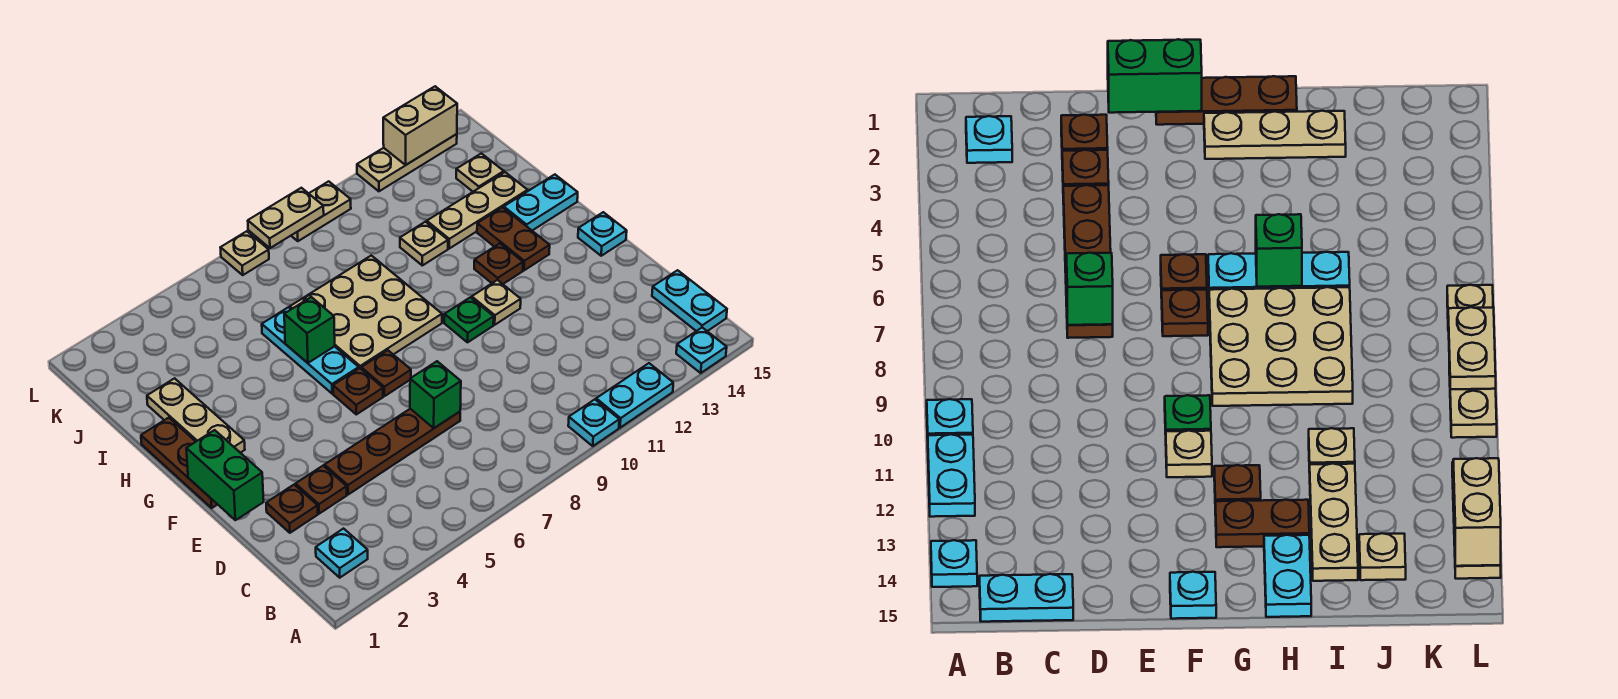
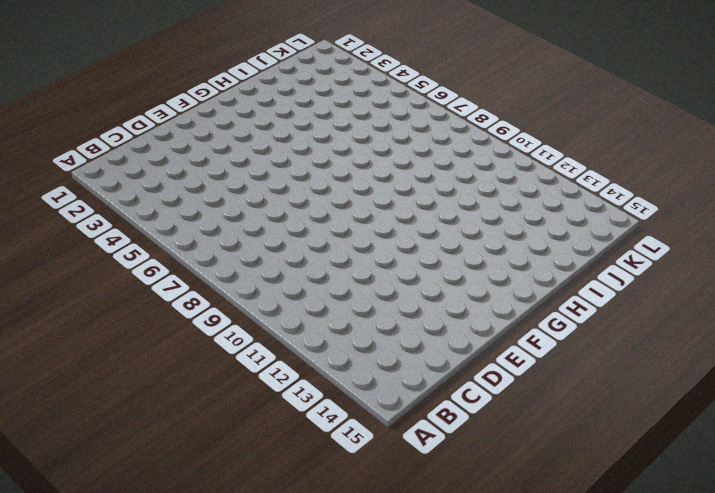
none -> cyan 1x1 plate [568,399,619,446]
none -> cyan 1x2 plate [596,363,673,428]
none -> cyan 1x1 plate [676,328,727,373]
none -> cyan 1x1 plate [316,529,368,578]

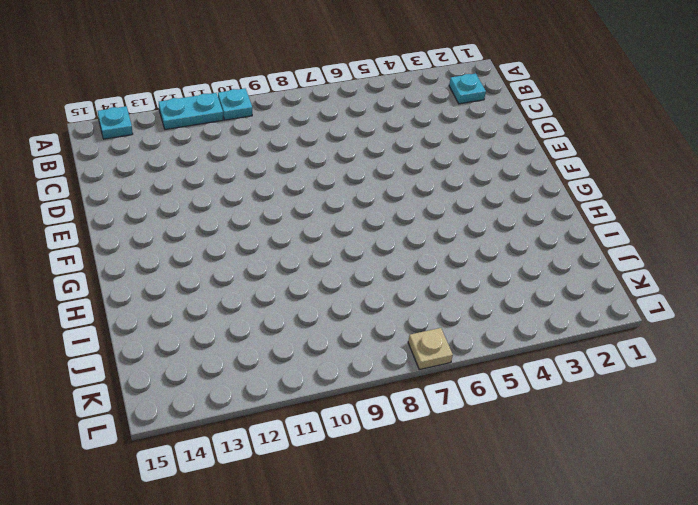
none -> cyan 1x2 plate [652,270,727,331]
none -> brown 1x1 plate [266,485,318,533]
none -> brown 1x1 plate [296,466,347,514]
none -> brown 1x4 plate [325,409,460,494]

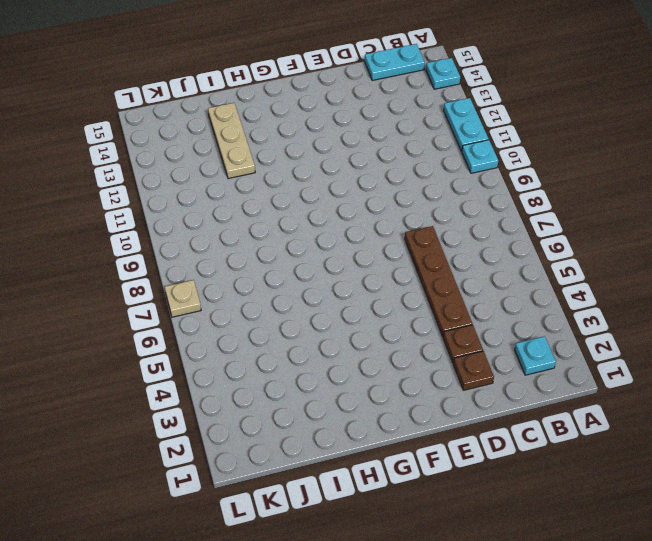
none -> brown 1x3 plate [141,418,218,508]
none -> brown 1x1 plate [333,368,383,414]
none -> brown 1x1 plate [361,350,411,396]
none -> green 1x1 plate [444,297,494,342]

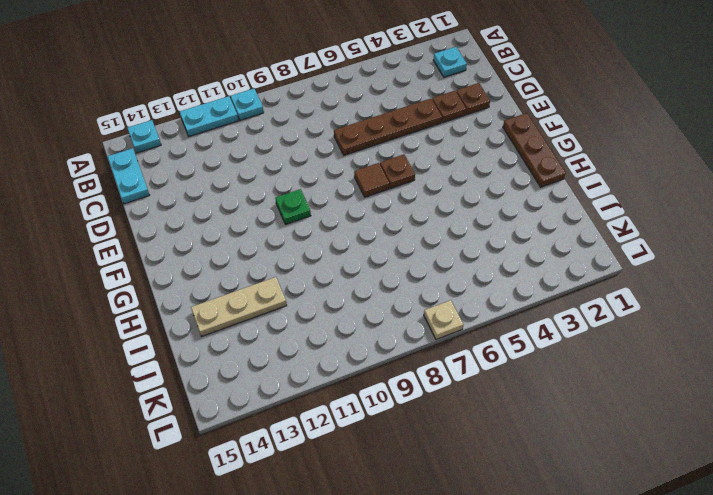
brown 1x1 tile [354,163,389,197] -> brown 1x1 plate [361,350,411,396]
none -> tan 1x1 plate [472,280,521,325]
none -> cyan 1x1 plate [578,212,627,256]
none -> tan 1x3 plate [147,378,245,453]
none -> cyan 1x3 plate [262,307,359,394]

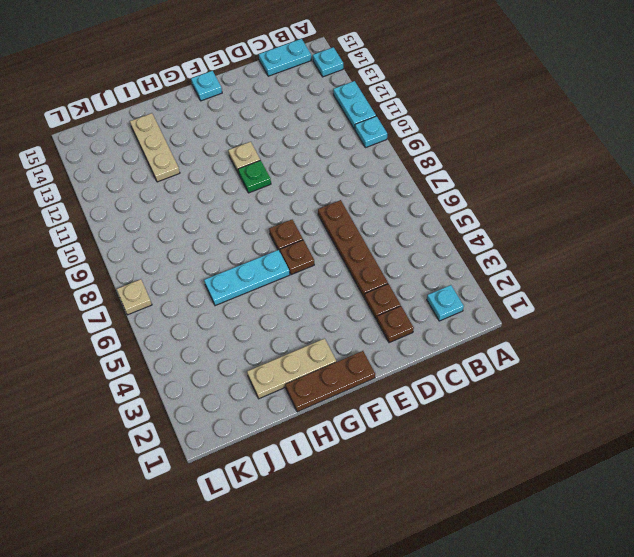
none -> tan 3x3 plate [290,255,442,368]
none -> brown 1x1 plate [474,244,523,284]
none -> brown 1x2 plate [477,207,550,270]
none -> cyan 1x2 plate [504,175,578,230]

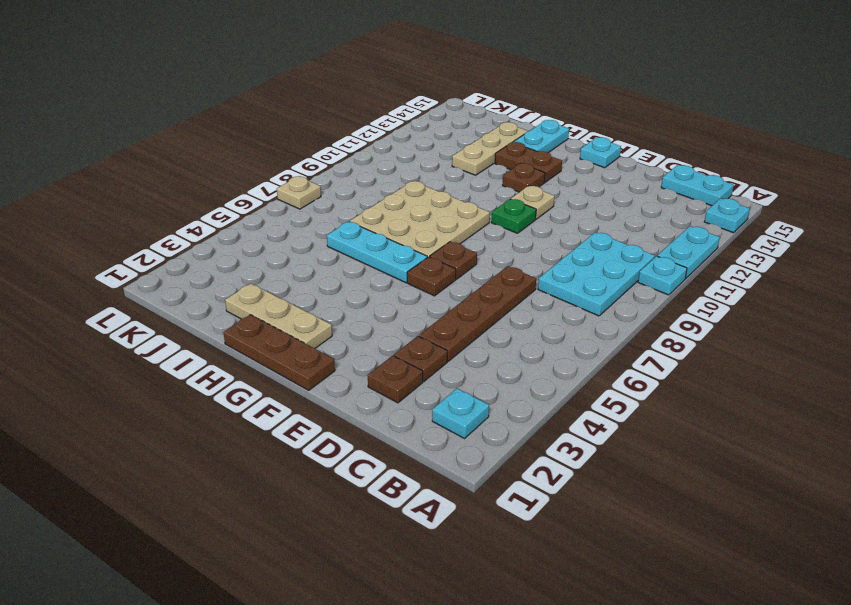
cyan 2x3 plate [538,232,655,316] -> none
none -> tan 1x1 plate [400,222,448,265]
none -> tan 1x1 plate [456,153,504,192]
none -> tan 1x2 plate [291,181,351,241]
none -> tan 1x3 plate [357,134,457,191]

